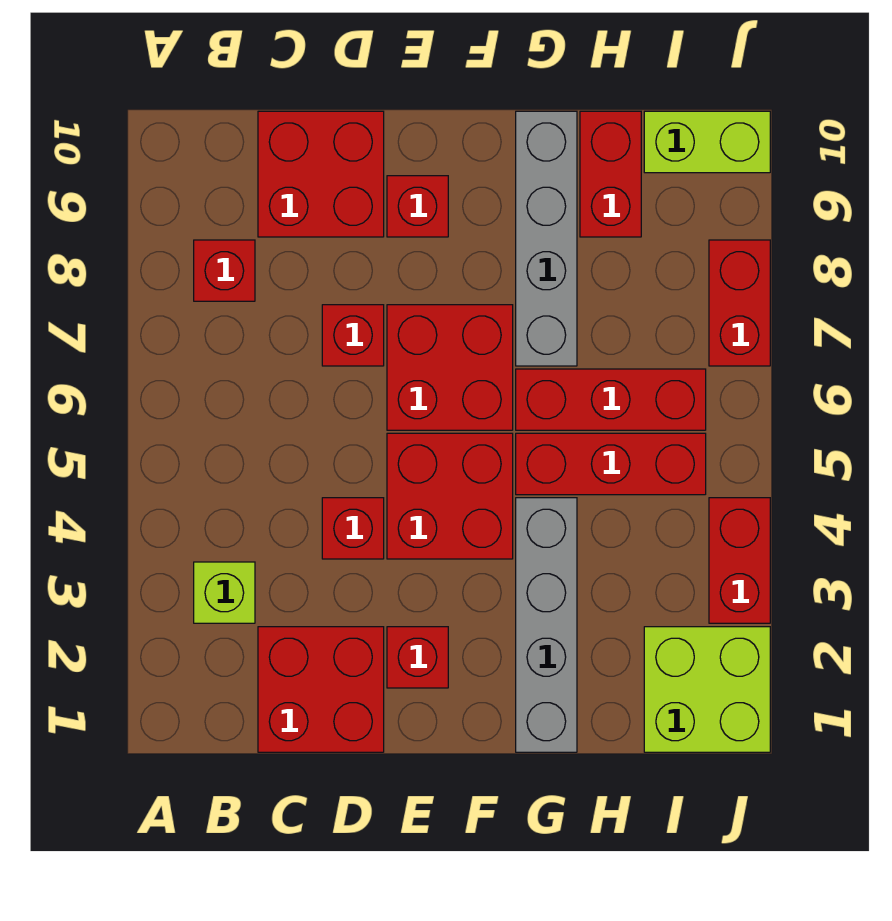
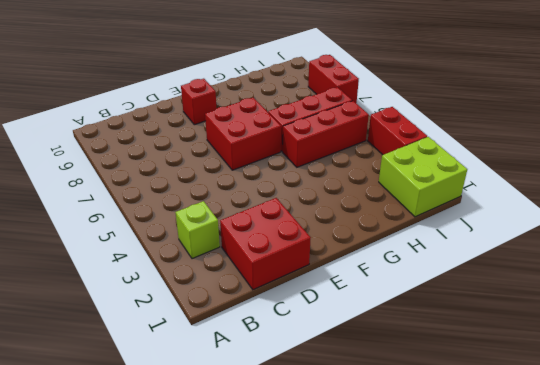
none -> red 1x1 brick [194,240,255,301]
none -> red 2x2 brick [258,111,384,237]
none -> red 1x1 brick [322,498,384,559]

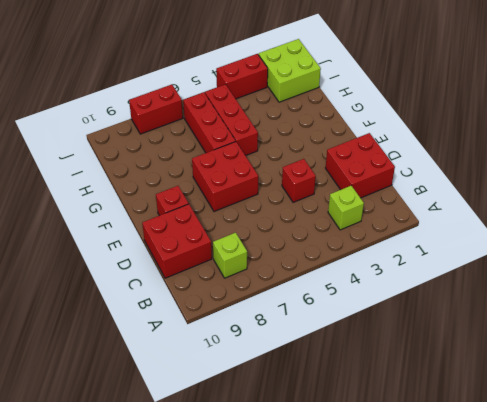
lime 1x1 brick [213,233,247,278] -> red 1x1 brick [194,240,255,301]
none -> red 1x1 brick [322,305,384,366]
none -> red 1x1 brick [387,627,448,688]
none -> red 2x2 brick [387,433,513,559]

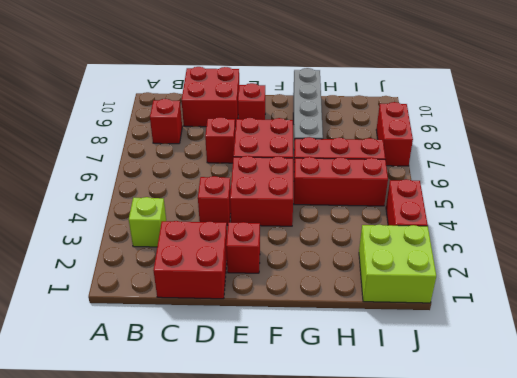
none -> grey 1x4 brick [516,498,577,752]
none -> red 1x2 brick [580,111,641,237]
none -> lime 1x2 brick [644,111,770,173]

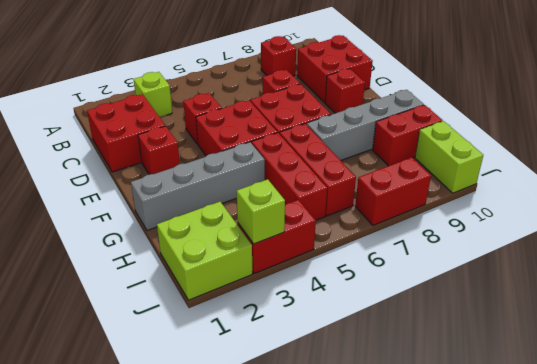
lime 1x1 brick [237,179,285,244] -> none

